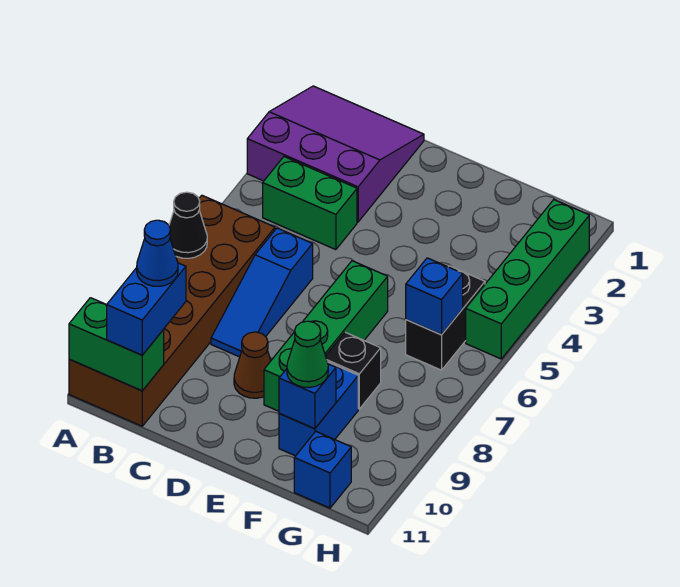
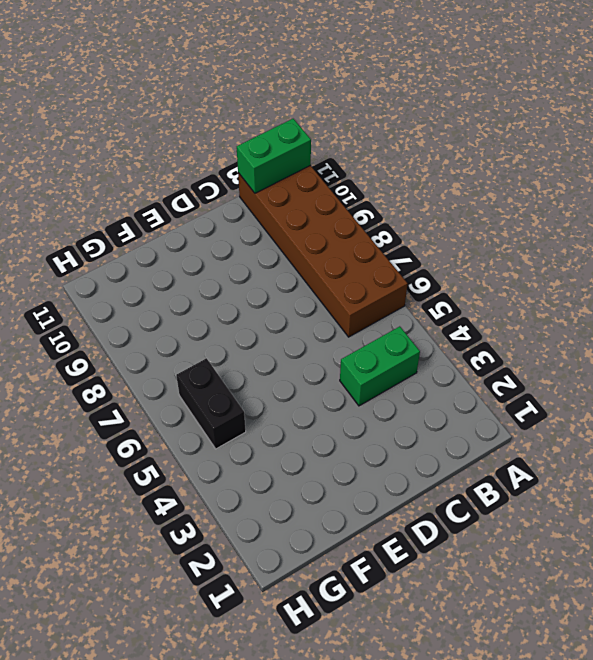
none -> purple 3x3 slope [247,86,424,222]
none -> blue 1x3 slope [211,228,313,357]
none -> brown 1x1 cone [234,332,271,398]

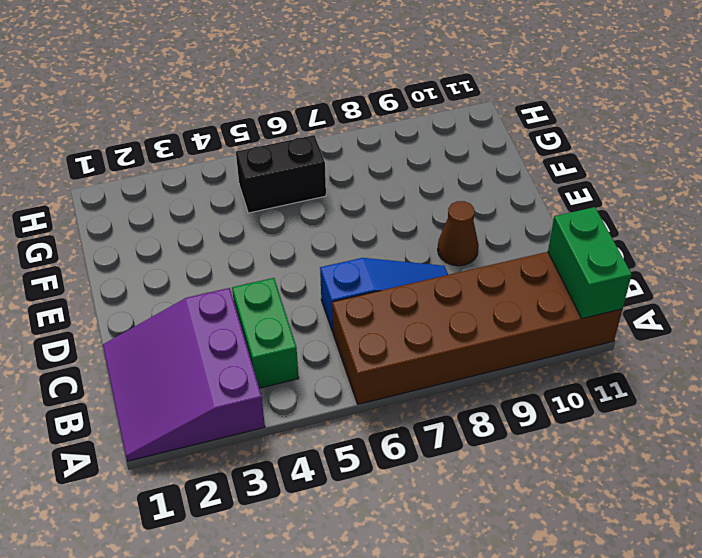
none -> green 1x4 brick [264,261,388,411]
none -> black 1x1 brick [326,332,381,409]
none -> blue 1x2 brick [279,362,358,456]

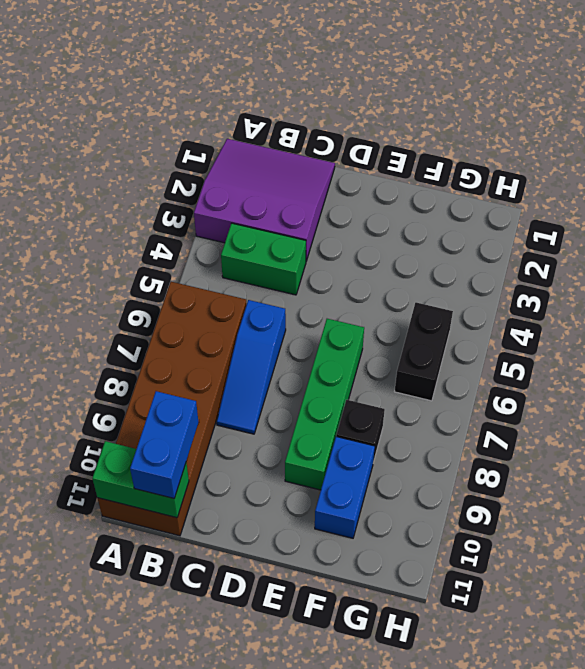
none -> brown 1x1 cone [234,332,271,398]
none -> blue 1x1 brick [294,431,351,508]
none -> green 1x4 brick [466,200,589,359]

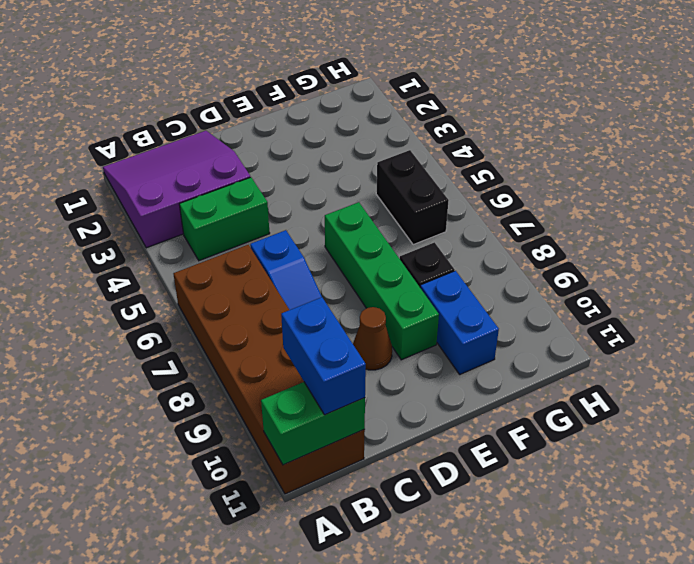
none -> blue 1x1 brick [294,431,351,508]
none -> green 1x4 brick [466,200,589,359]
none -> black 1x1 cone [169,192,207,258]

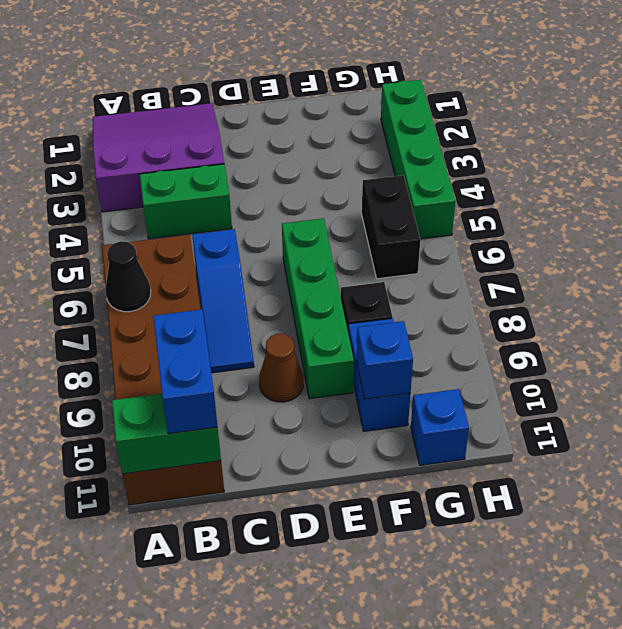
none -> blue 1x1 brick [406,258,463,335]
none -> green 1x1 cone [287,321,328,387]
none -> blue 1x1 cone [137,220,178,286]

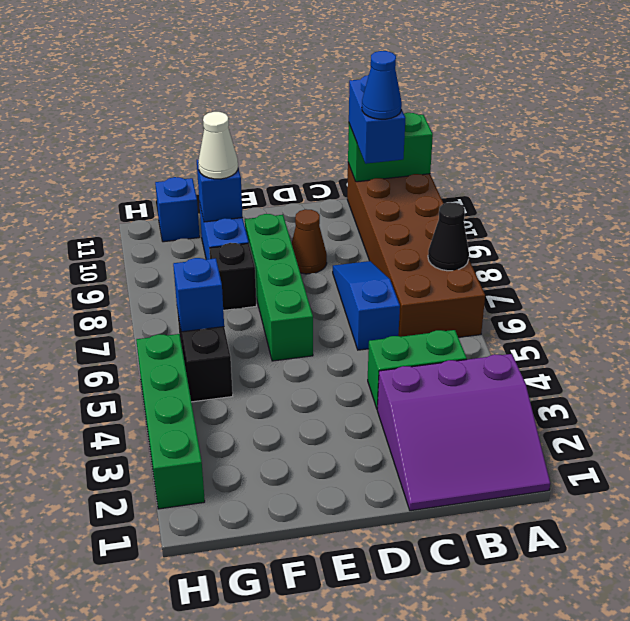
white 1x1 cone [198,112,238,179] -> green 1x1 cone [287,321,328,387]

